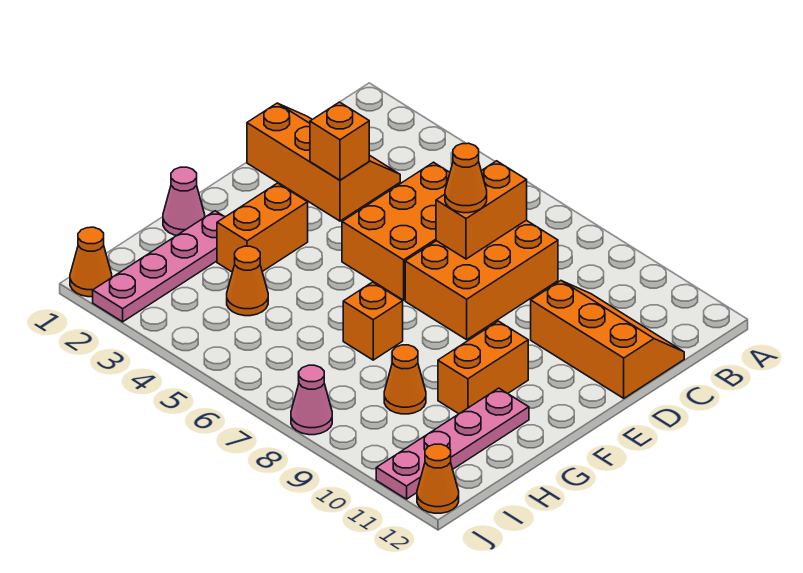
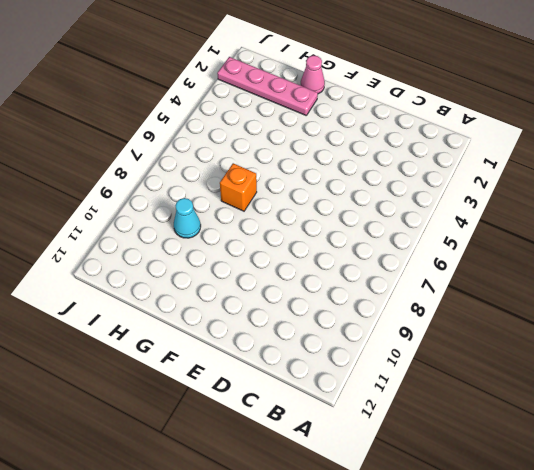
cyan 1x1 cone [174,198,201,238] -> orange 1x1 cone [384,345,426,414]
none -> orange 2x3 slope [247,103,400,221]
none -> orange 2x3 brick [342,162,450,300]
none -> orange 2x3 brick [405,220,558,340]

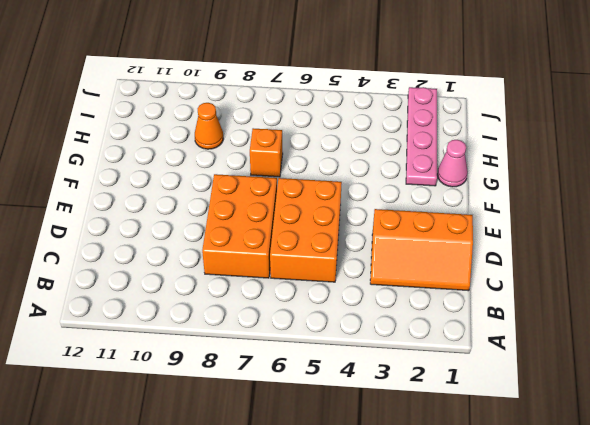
none -> orange 2x3 slope [531,281,684,398]
none -> orange 1x2 brick [217,183,308,272]
none -> orange 1x2 brick [438,321,528,414]

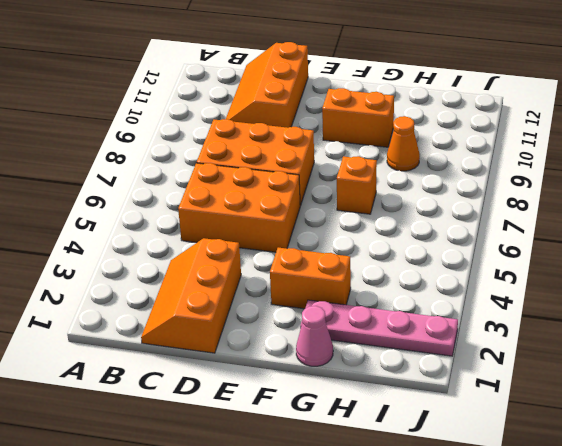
none -> pink 1x4 plate [376,388,529,499]
none -> orange 1x1 cone [227,246,268,316]
none -> orange 1x1 cone [70,227,112,297]

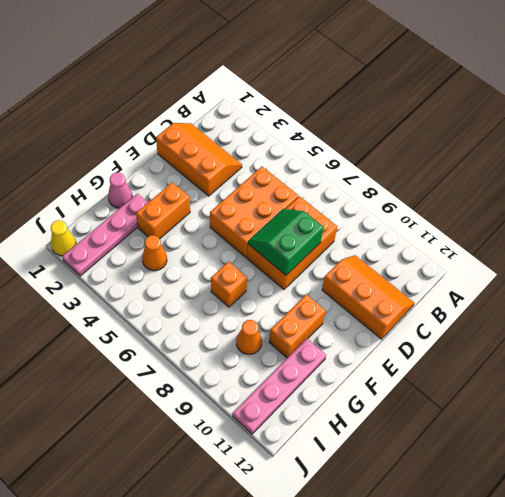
green 2x2 slope [248,209,324,275] -> orange 1x2 brick [436,161,527,259]
yellow 1x1 cone [51,220,76,256] -> orange 1x1 cone [70,227,112,297]
none -> pink 1x1 cone [291,365,332,435]
none -> orange 1x1 cone [417,444,459,513]
none -> orange 1x1 brick [310,102,369,180]

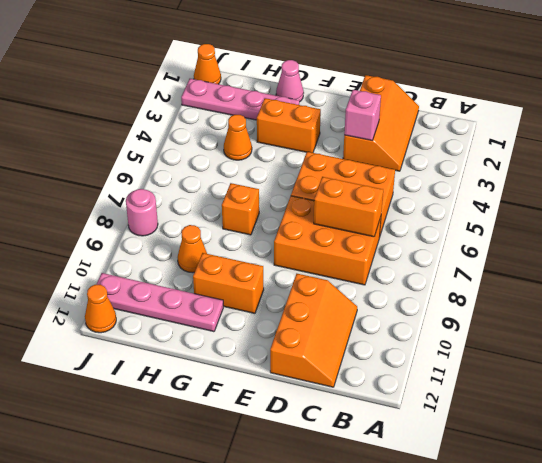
pink 1x1 brick [344,90,381,141] -> orange 1x1 brick [310,102,369,180]
pink 1x1 round brick [126,189,158,236] -> pink 1x1 cone [291,365,332,435]
none -> orange 1x1 cone [445,143,487,213]

